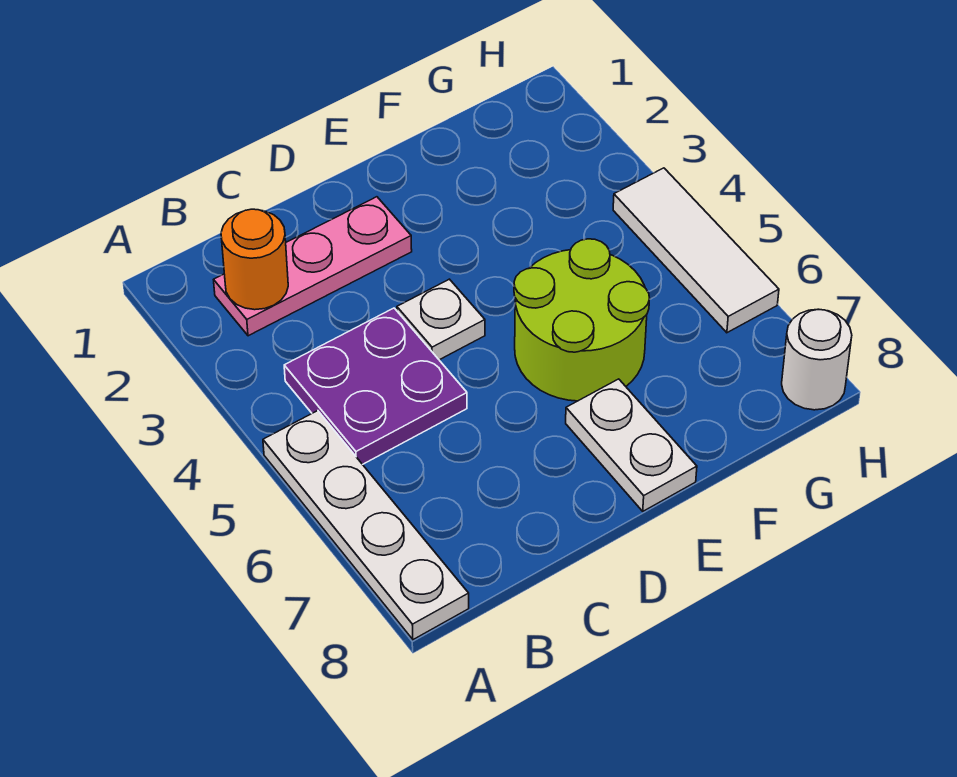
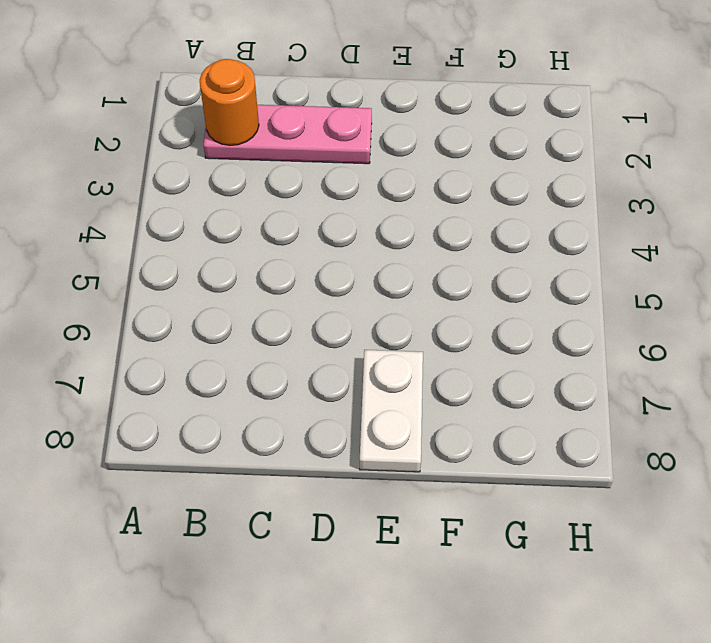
none -> white 1x4 plate [263,411,469,640]
none -> purple 2x2 plate [284,308,467,464]

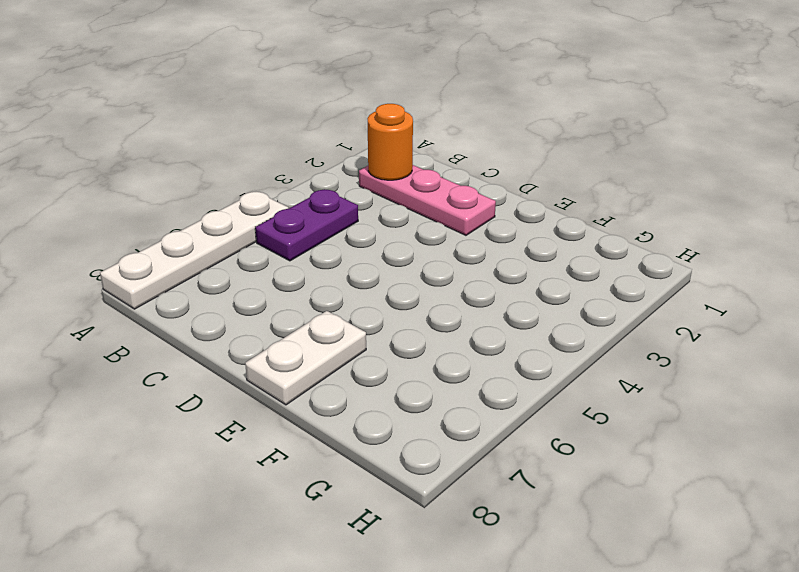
purple 1x2 plate [255,189,358,261] -> purple 2x2 plate [284,308,467,464]
none -> white 1x1 plate [397,279,485,360]
none -> lime 2x2 round brick [514,239,650,401]

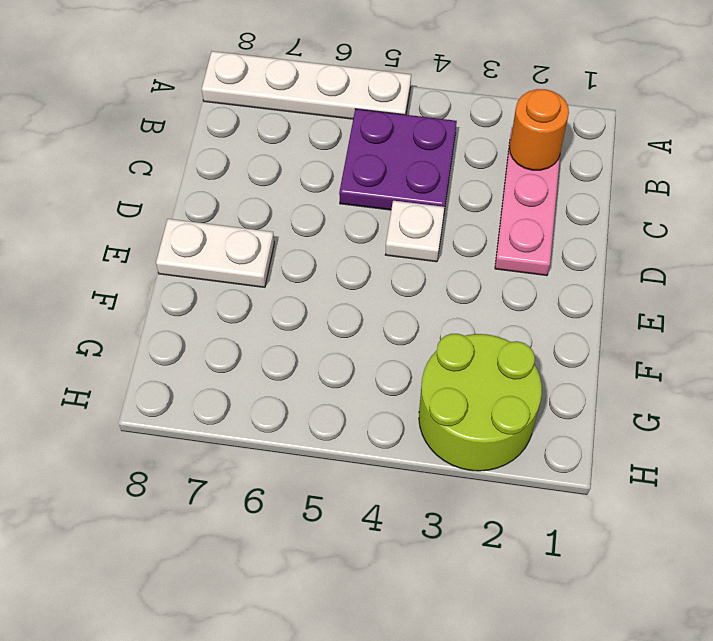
lime 2x2 round brick [419,334,542,471] -> lime 2x2 round brick moved to [514,239,650,401]
none -> white 1x3 tile [613,168,779,333]
none -> white 1x1 round brick [782,309,852,410]

